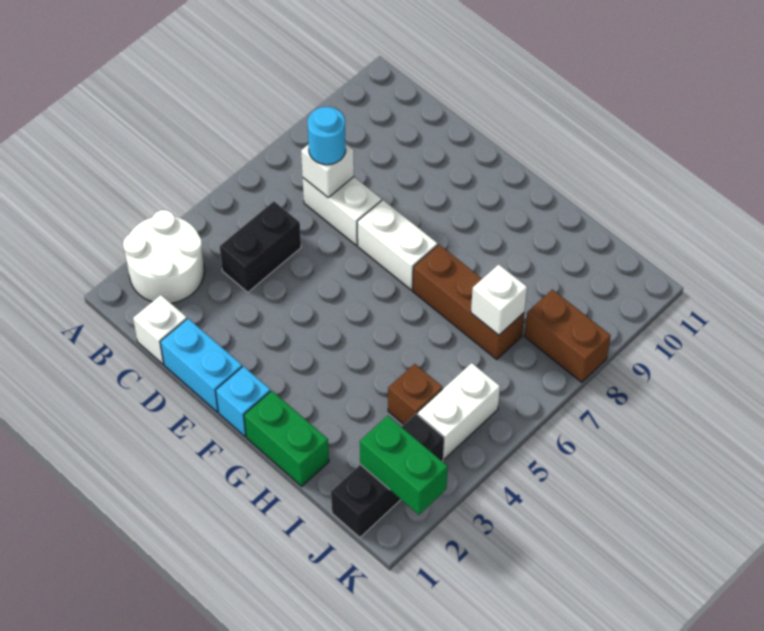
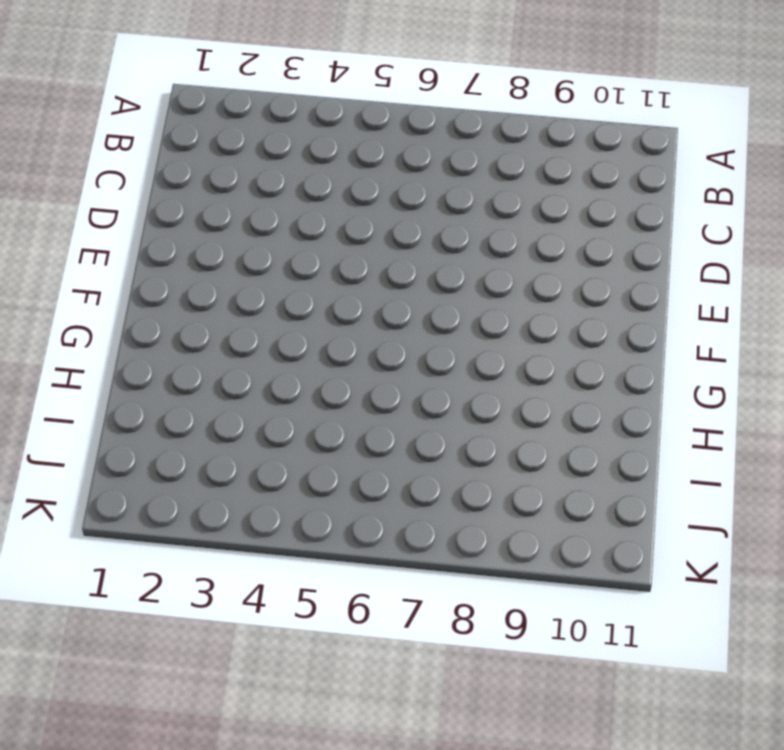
none -> white 2x2 round brick [123,210,204,303]
none -> white 1x1 brick [133,295,187,364]
none -> black 1x2 brick [220,201,301,292]

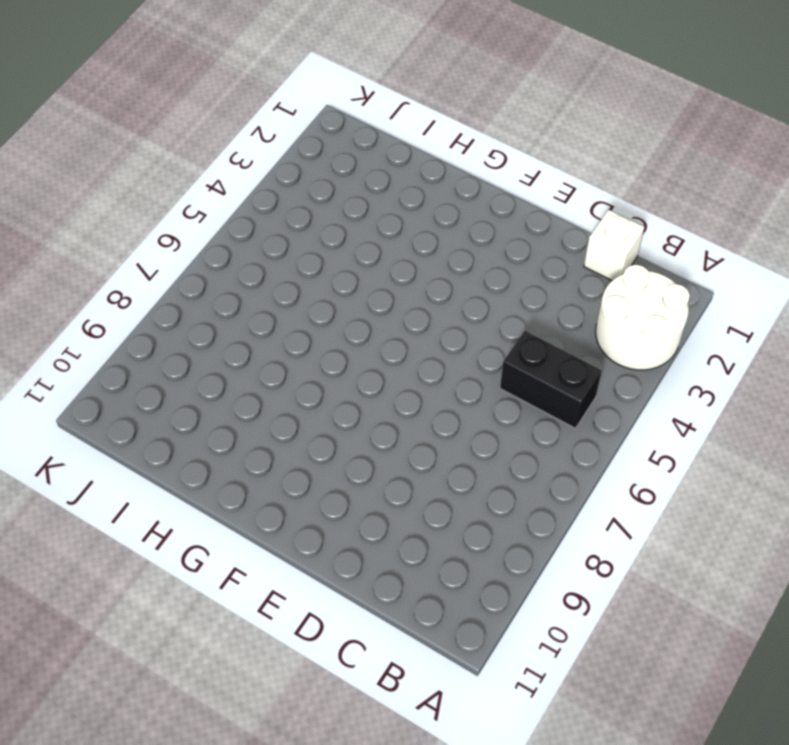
black 1x2 brick [500,331,602,428] -> black 1x2 brick turned to [220,201,301,292]
none -> white 1x2 brick [303,177,382,245]
none -> cyan 1x2 brick [160,319,242,412]
none -> white 1x2 brick [357,200,438,290]

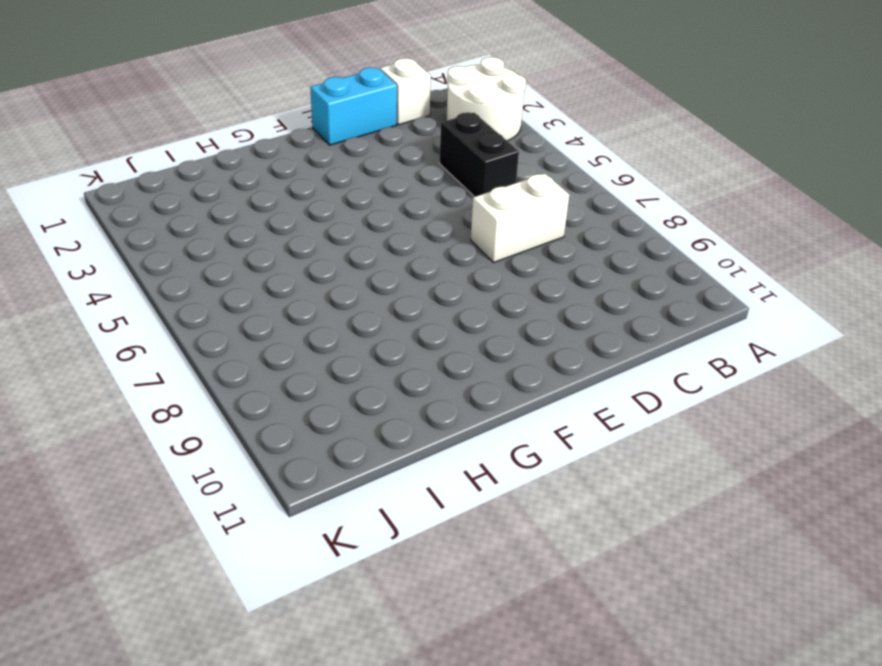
none -> white 1x2 brick [357,200,438,290]
none -> cyan 1x1 brick [216,366,270,436]
none -> green 1x2 brick [244,391,329,486]

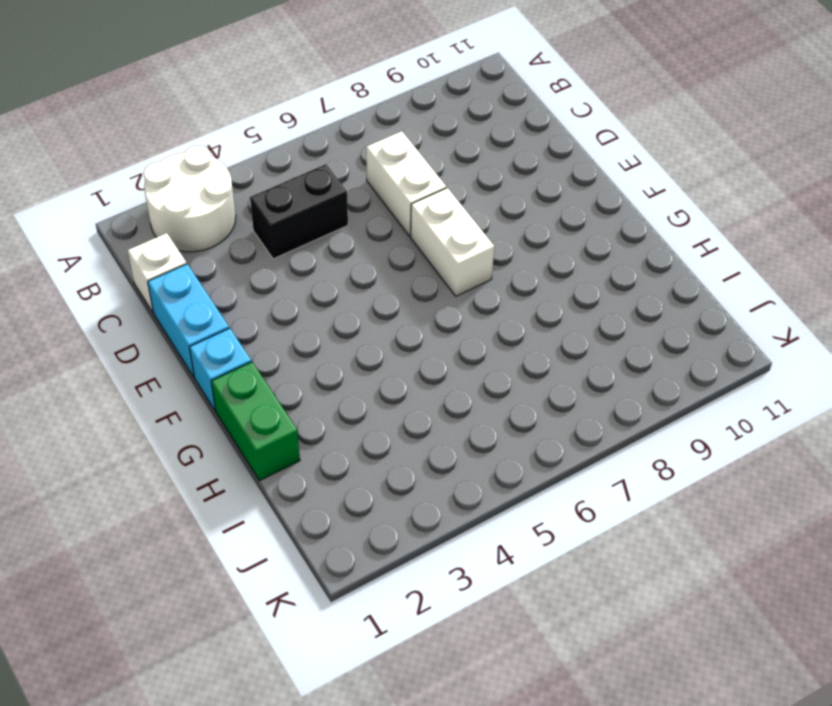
none -> brown 1x3 brick [413,245,524,359]
none -> brown 1x1 brick [388,364,443,424]
none -> black 1x3 brick [331,414,444,538]

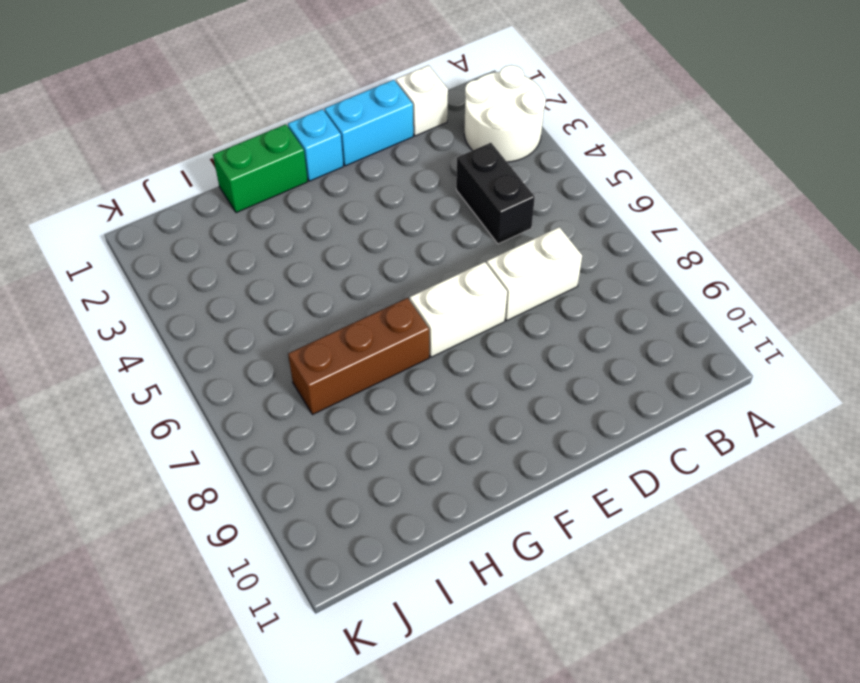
none -> brown 1x1 brick [388,364,443,424]
none -> black 1x3 brick [331,414,444,538]
none -> white 1x2 brick [417,363,500,459]

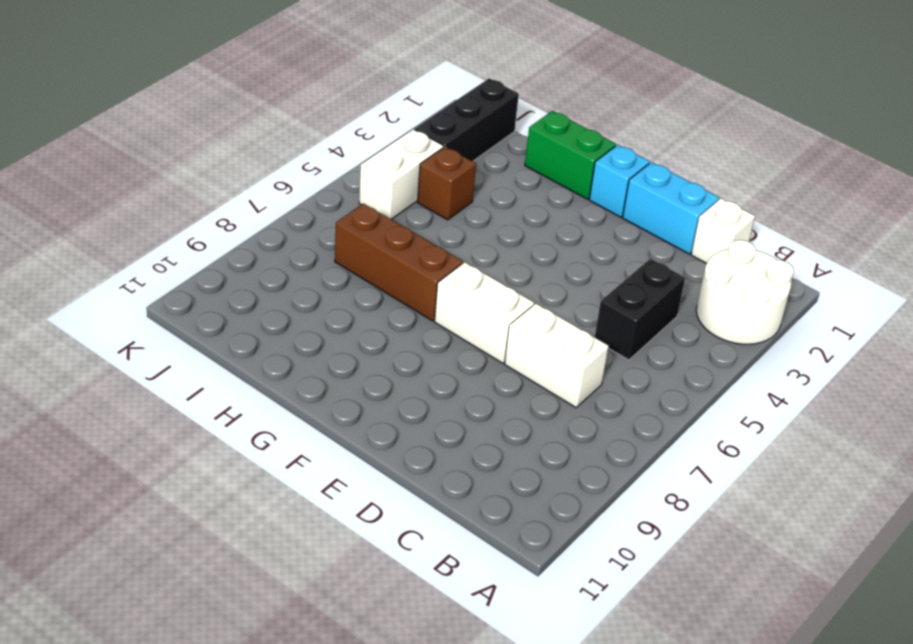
none -> brown 1x2 brick [525,289,611,382]
none -> white 1x1 brick [301,143,354,197]
none -> white 1x1 brick [471,264,527,335]

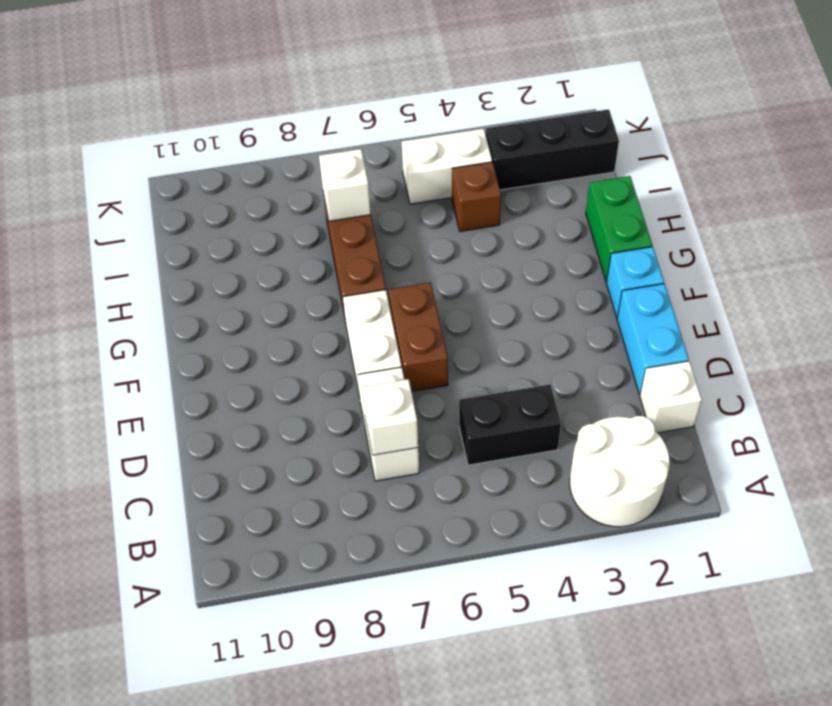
brown 1x2 brick [388,283,448,391] -> brown 1x2 brick moved to [525,289,611,382]
none -> green 1x2 brick [360,416,448,515]
none -> cyan 1x1 round brick [308,107,346,165]

